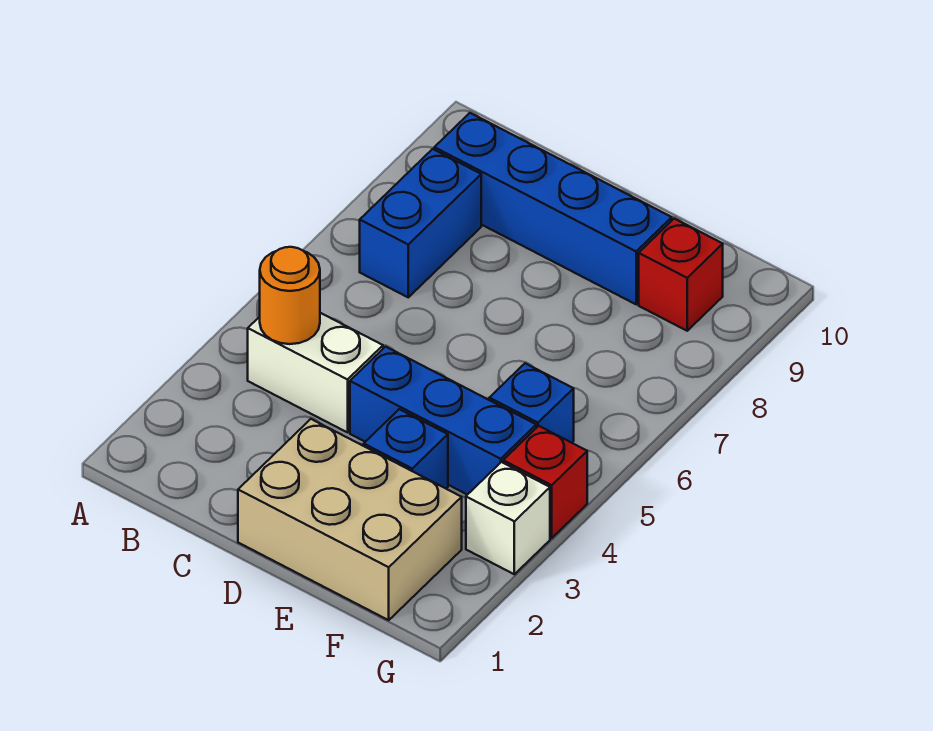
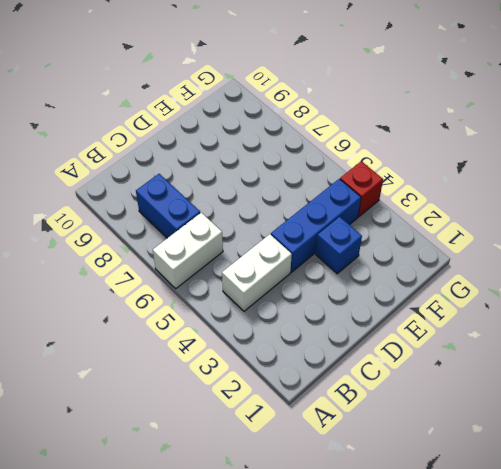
white 1x2 brick [153,213,223,289] -> none
none -> blue 1x4 brick [434,113,672,304]
none -> tan 2x3 brick [238,419,462,620]

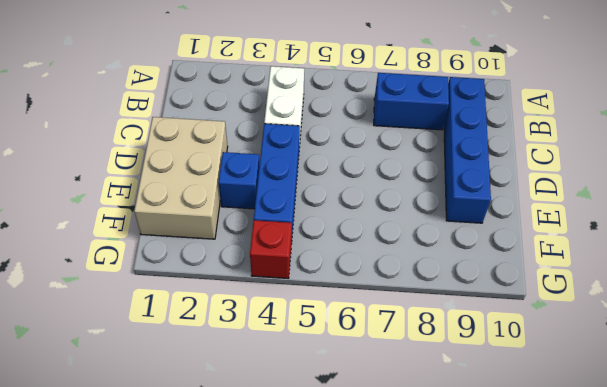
none -> blue 1x1 brick [489,363,574,443]
none -> red 1x1 brick [639,219,723,331]

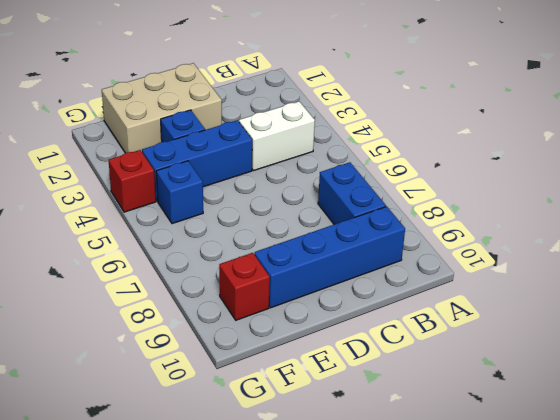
none -> white 1x1 brick [466,462,550,574]
none -> orange 1x1 round brick [260,247,320,344]

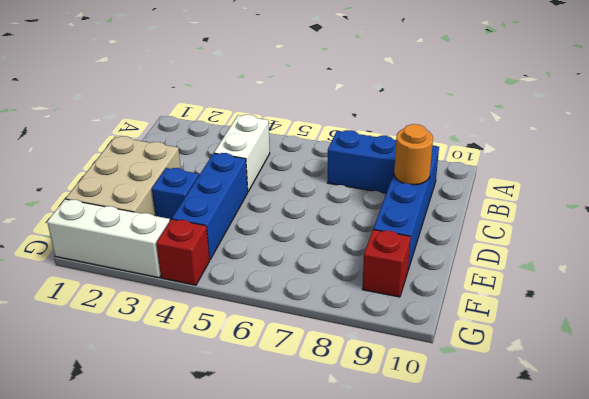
orange 1x1 round brick [394,124,433,185] -> orange 1x1 round brick moved to [260,247,320,344]
white 1x3 brick [47,199,170,278] -> white 1x1 brick [466,462,550,574]
none -> blue 1x1 brick [489,363,574,443]

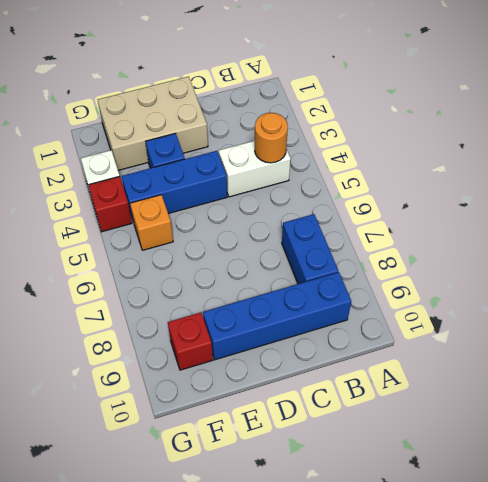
orange 1x1 brick [130,195,173,250] -> blue 1x1 brick [489,363,574,443]

